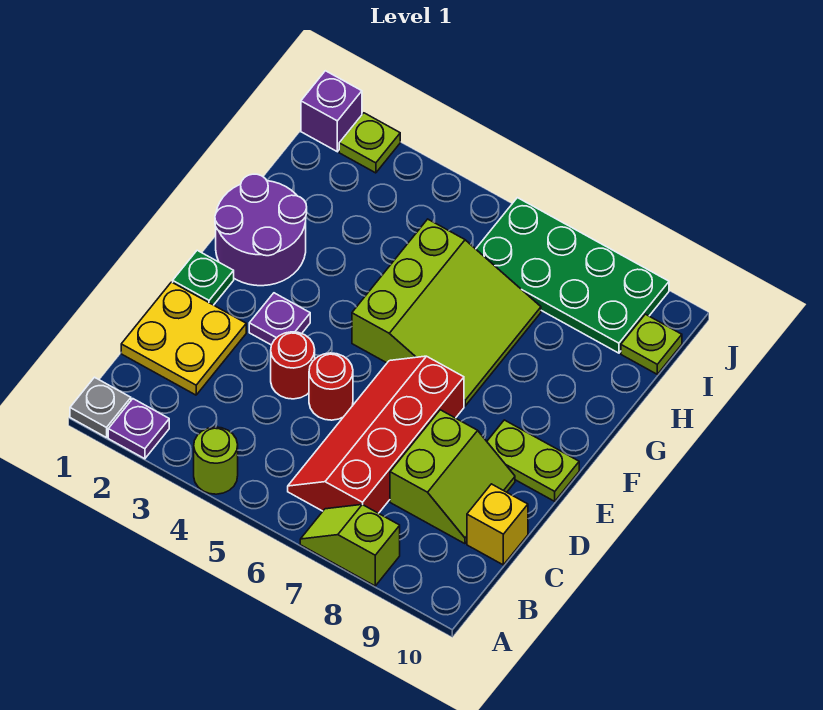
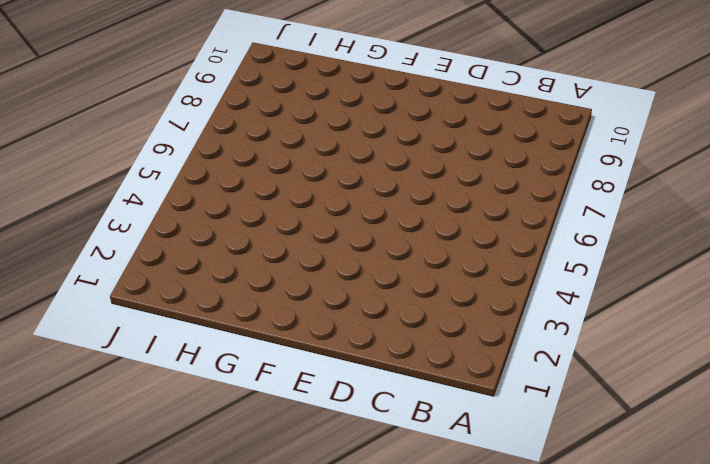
none -> grey 1x1 plate [70,377,131,438]
none -> purple 1x1 plate [108,399,169,459]
none -> lime 1x1 round brick [194,427,238,494]

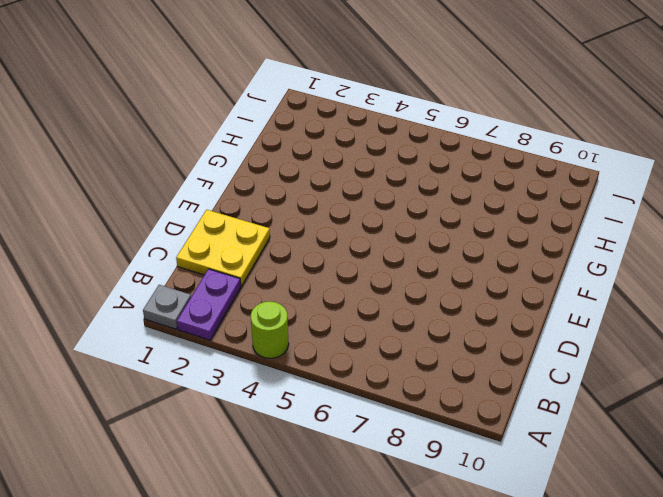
purple 1x2 plate [177,269,241,340] -> purple 1x1 plate [108,399,169,459]
none -> lime 1x2 slope [300,505,400,586]
none -> red 2x4 slope [288,356,464,513]
none -> lime 2x2 slope [390,410,515,544]

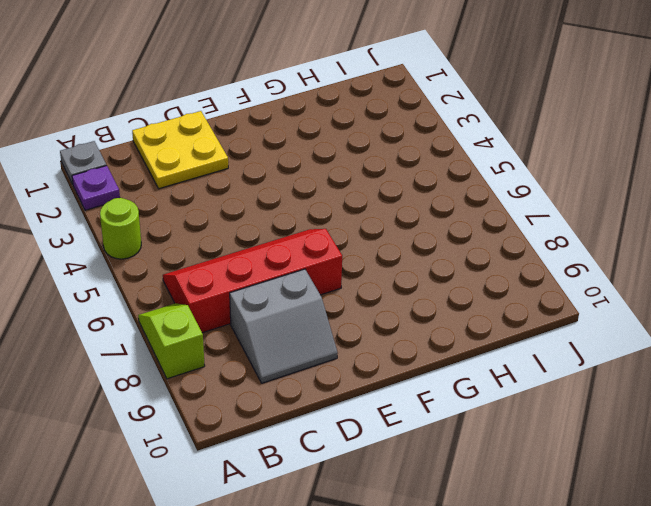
grey 2x2 slope [230,269,338,383] -> lime 2x2 slope [390,410,515,544]
none -> yellow 1x1 brick [467,484,528,565]
none -> red 1x1 round brick [271,332,315,399]
none -> red 1x1 round brick [309,353,353,420]

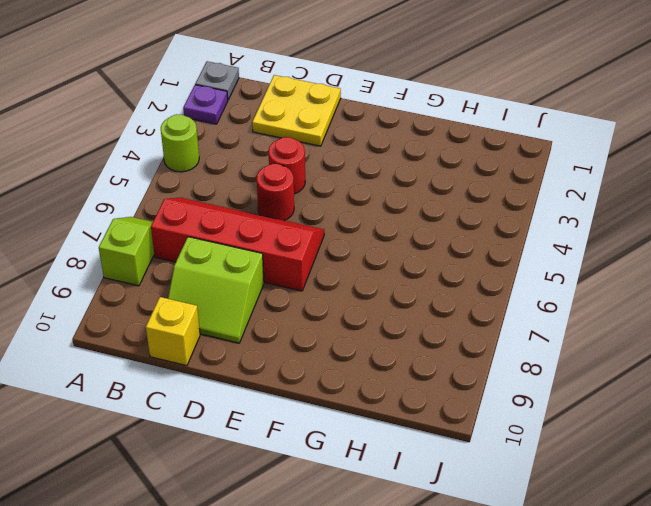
none -> green 1x1 plate [173,250,234,305]
none -> purple 1x1 plate [249,293,310,345]
none -> lime 1x2 plate [487,420,579,501]

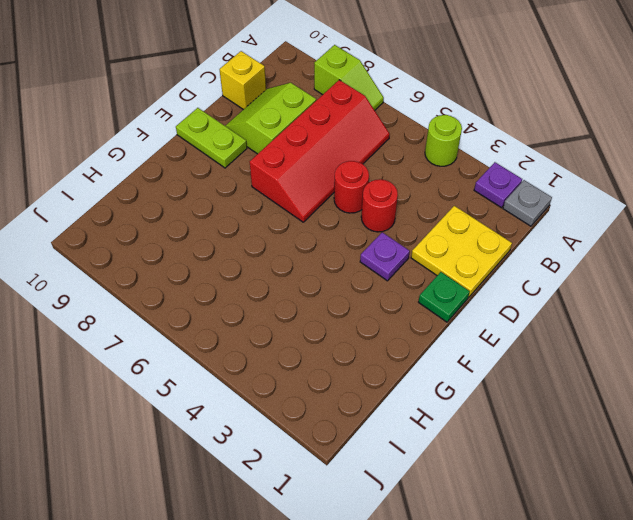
none -> purple 2x2 round brick [215,174,307,286]
none -> lime 3x3 slope [352,219,541,406]
none -> green 2x4 plate [476,198,669,353]

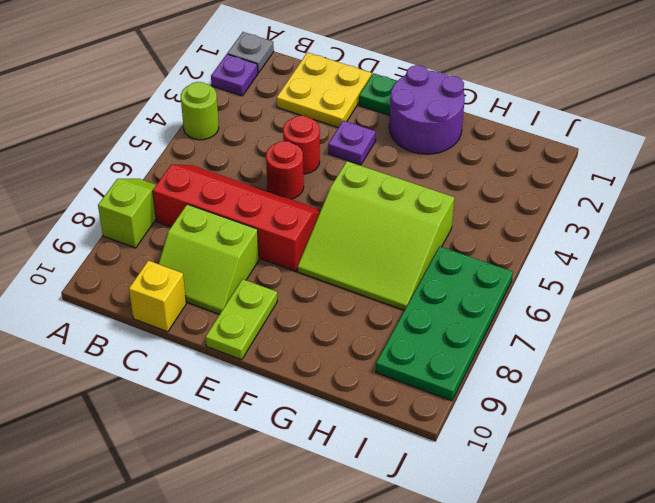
none -> lime 1x1 plate [621,314,682,374]
none -> purple 1x1 brick [301,71,362,152]
none -> lime 1x1 plate [339,113,400,173]

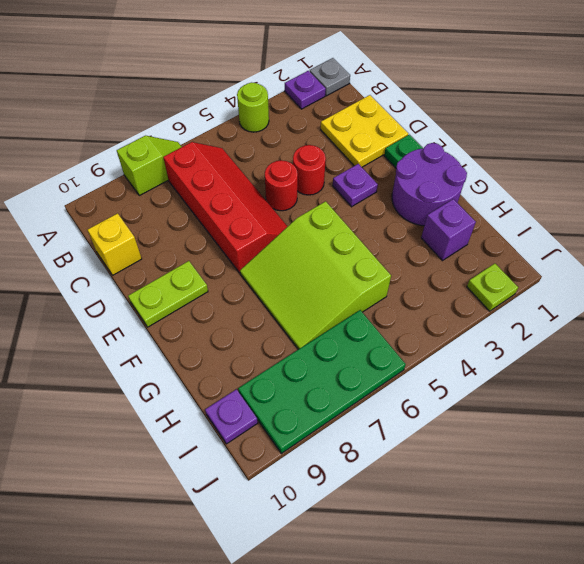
purple 1x1 brick [421,199,476,261] -> purple 1x1 brick moved to [301,71,362,152]
purple 1x1 plate [205,389,258,444] -> lime 1x1 plate [621,314,682,374]
none -> lime 2x2 slope [390,410,515,544]

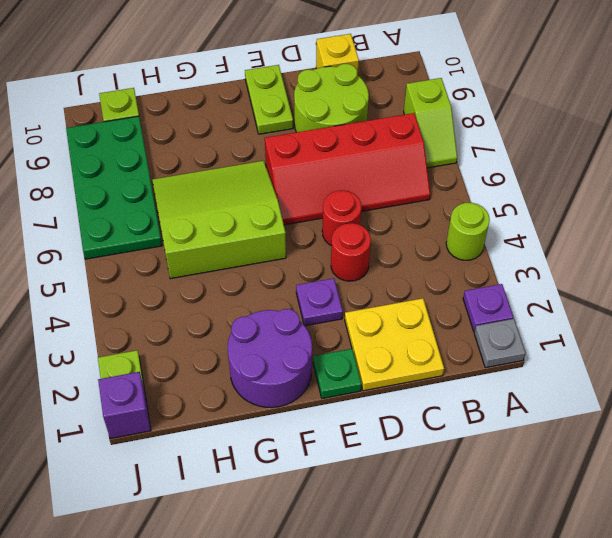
lime 2x2 round brick [294,64,369,132] -> lime 2x2 slope [390,410,515,544]

